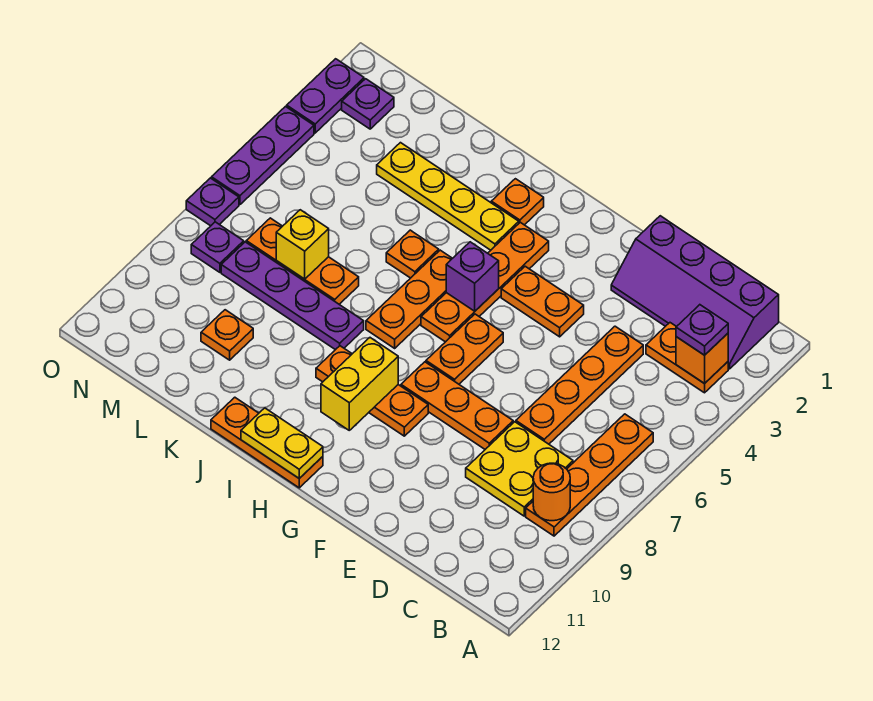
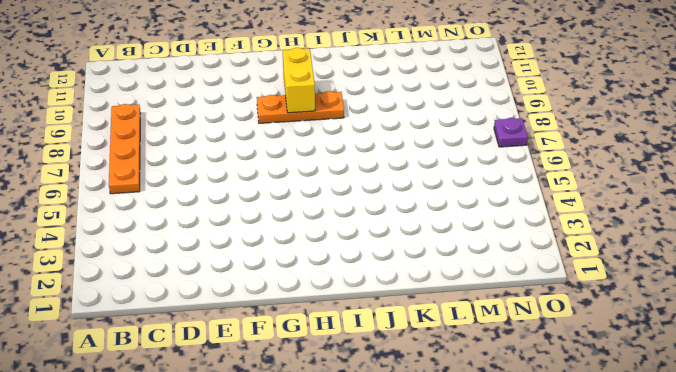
none -> purple 2x4 slope [611,216,779,369]
none -> orange 1x2 plate [646,323,728,393]
none -> yellow 2x2 plate [466,422,573,516]
none -> orange 1x4 plate [516,326,643,444]

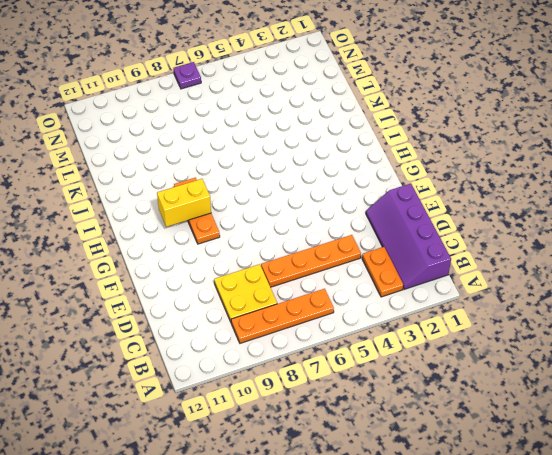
none -> orange 1x3 plate [401,362,513,449]
none -> orange 1x2 plate [501,266,584,337]
none -> orange 1x2 plate [426,314,503,384]
none -> orange 1x4 plate [421,222,549,342]

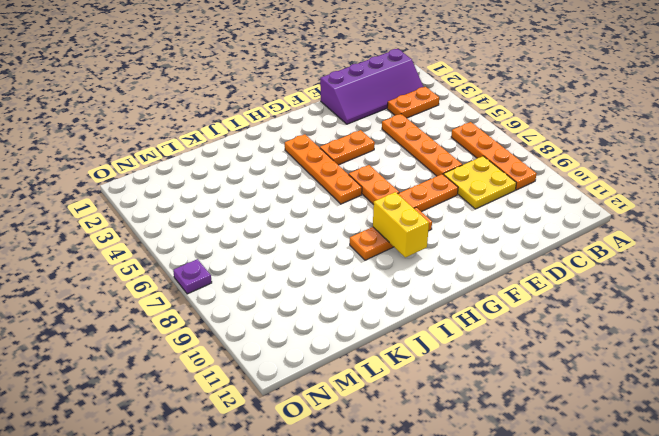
none -> orange 1x3 plate [211,397,323,488]
none -> orange 1x1 plate [491,179,544,225]
none -> yellow 1x4 plate [377,143,519,250]
none -> orange 1x3 plate [366,250,452,348]

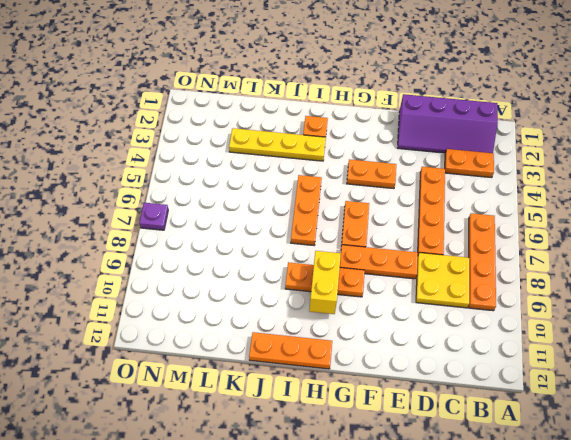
none -> orange 1x4 plate [421,222,549,342]
none -> orange 1x1 plate [386,230,439,278]
none -> purple 1x4 plate [221,242,364,350]
none -> orange 1x3 plate [246,218,359,304]

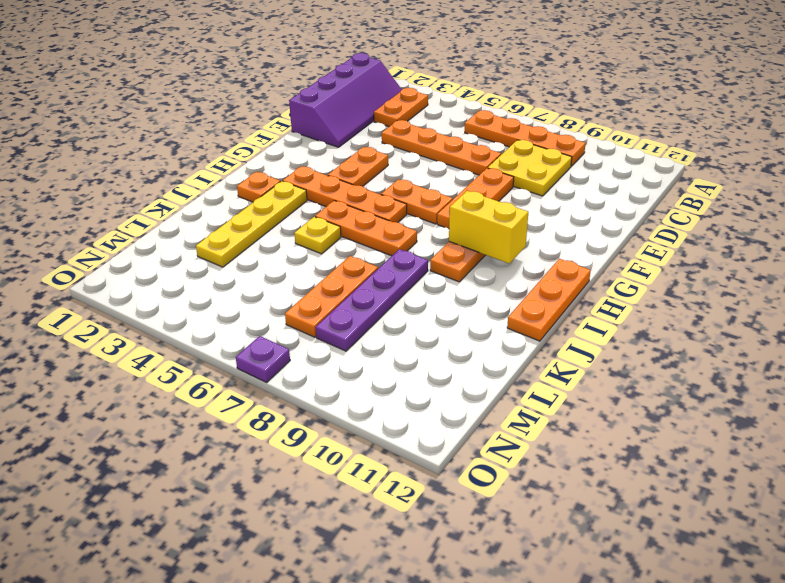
yellow 1x1 plate [294,217,341,254] -> orange 1x1 plate [386,230,439,278]
none -> orange 1x1 plate [201,310,253,360]
none -> purple 1x1 plate [342,79,394,129]
none -> purple 1x1 plate [191,222,244,272]
none -> purple 1x2 plate [287,59,364,133]

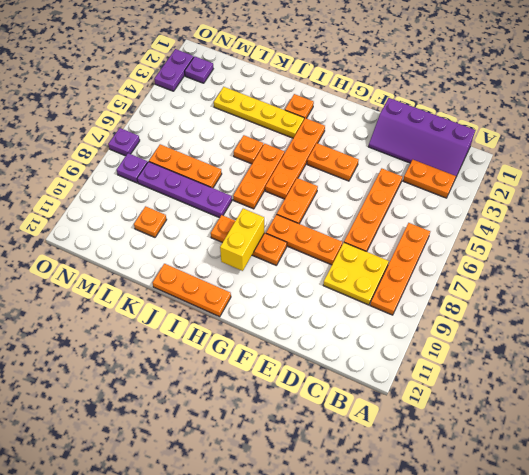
none -> purple 1x3 plate [212,107,314,205]
none -> orange 1x1 brick [676,333,728,384]
none -> orange 1x1 round brick [533,463,570,521]
none -> purple 1x1 brick [446,242,499,311]

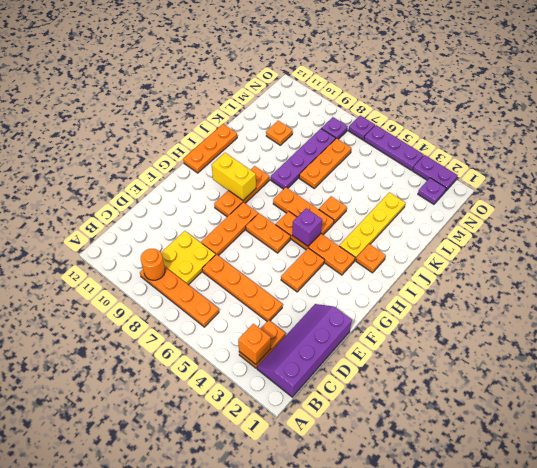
none -> yellow 1x2 plate [241,408,323,478]
none -> yellow 1x1 brick [276,210,329,279]
none -> purple 1x1 plate [676,305,728,355]

